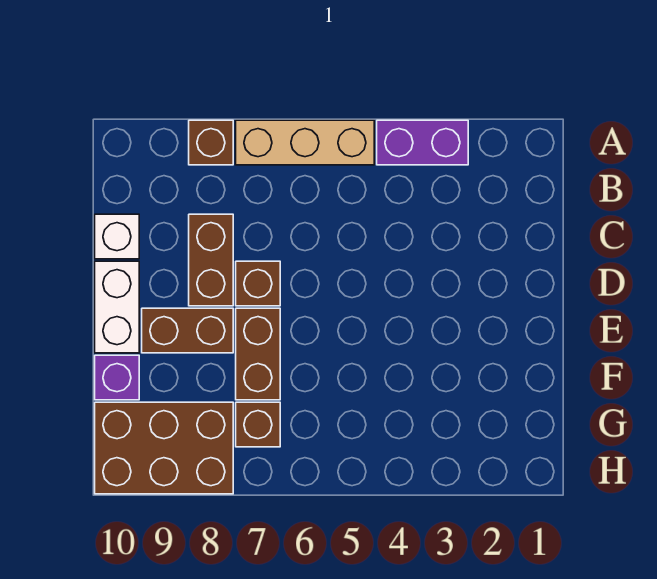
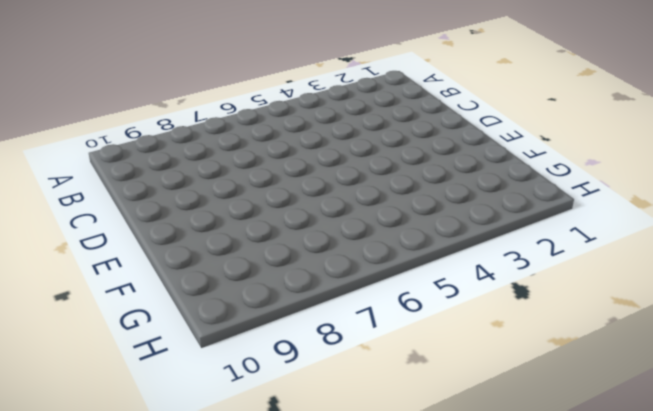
none -> purple 1x2 brick [377,120,468,165]
none -> tan 1x3 brick [236,120,374,165]
none -> brown 1x1 brick [189,120,233,165]

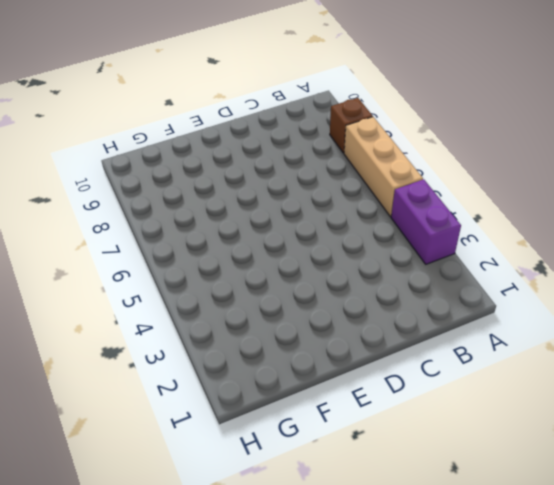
none -> brown 1x2 brick [189,214,233,306]
none -> white 1x1 brick [95,214,139,259]
none -> brown 1x1 brick [236,261,280,306]

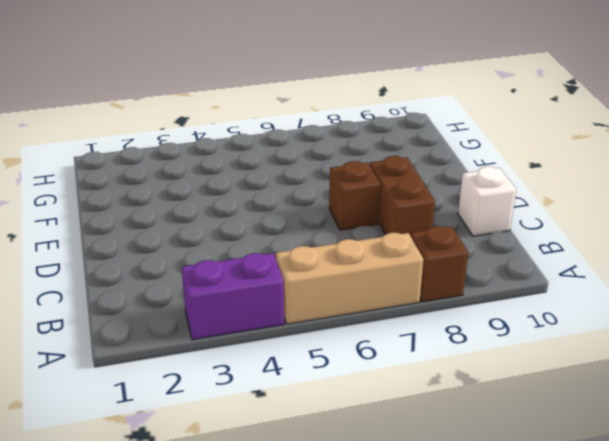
none -> white 1x2 brick [95,261,139,353]
none -> brown 1x2 brick [236,308,280,400]
none -> brown 1x2 brick [142,308,233,353]

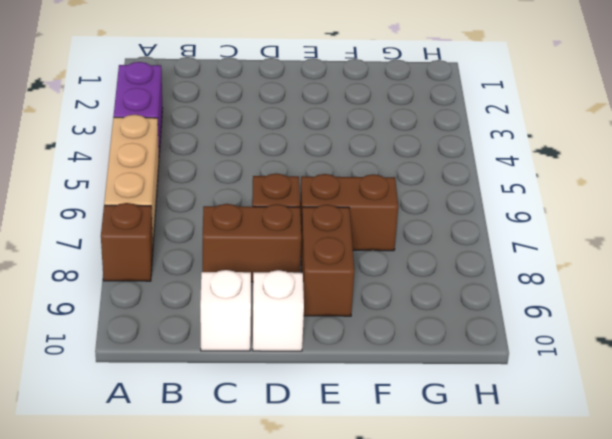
white 1x1 brick [253,270,304,351] -> white 1x2 brick [95,261,139,353]
none -> purple 1x1 brick [95,355,139,400]
none -> brown 1x1 brick [236,402,280,447]
none -> brown 2x3 brick [95,402,233,494]

